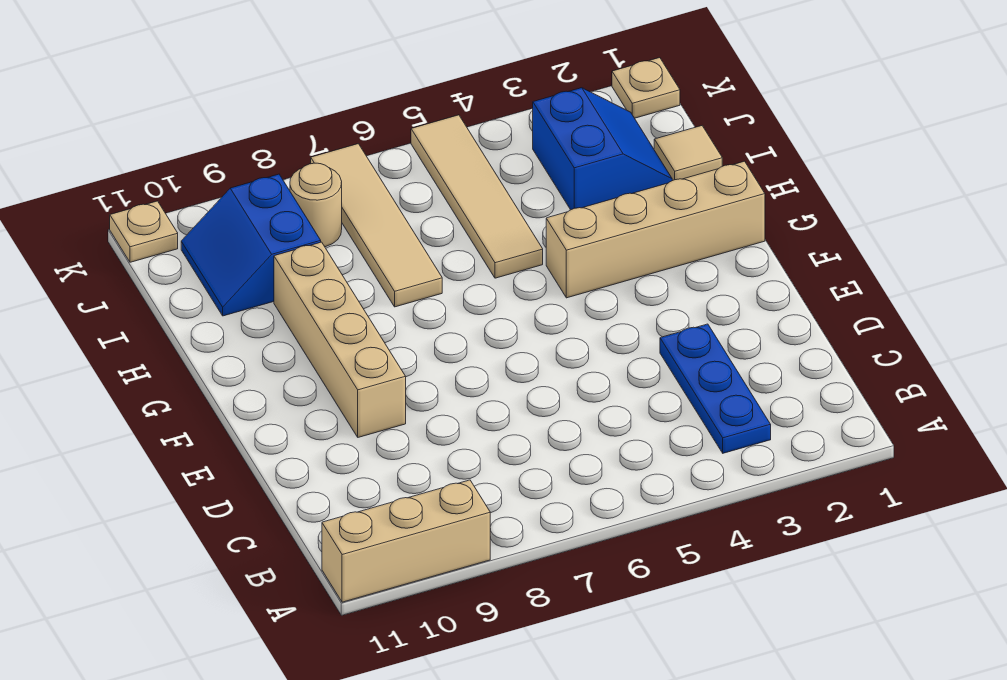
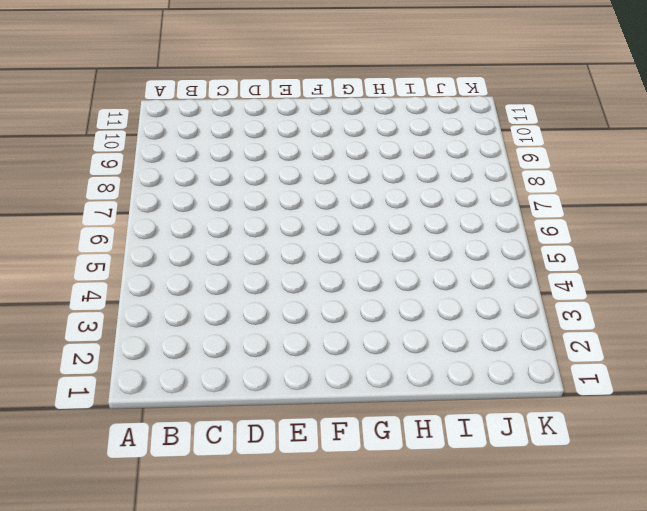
none -> tan 1x3 brick [322,480,490,602]
none -> blue 1x3 plate [660,324,771,453]
none -> tan 1x4 brick [274,242,406,437]

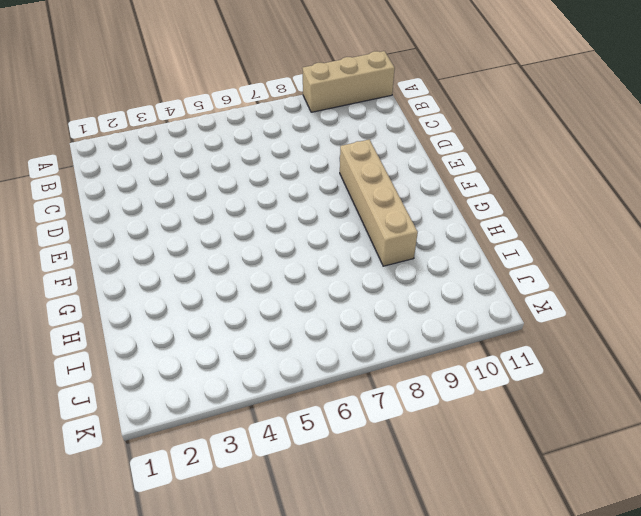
none -> blue 1x3 plate [660,324,771,453]
none -> tan 1x4 brick [546,161,765,298]
none -> tan 1x4 tile [411,115,543,278]

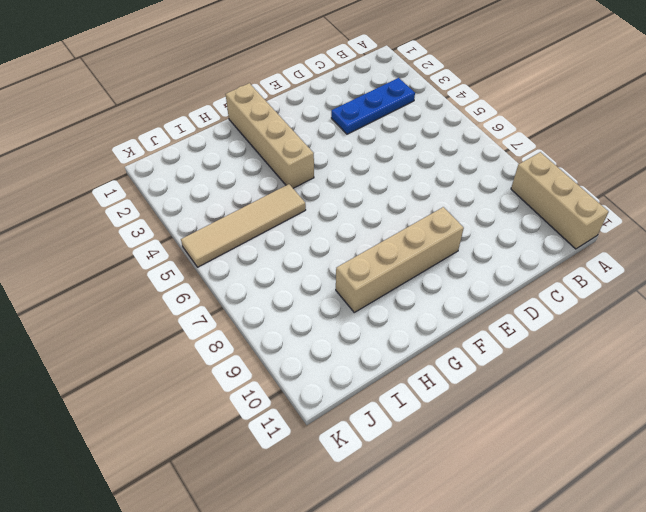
none -> tan 1x4 tile [311,144,442,307]
none -> tan 1x1 tile [654,126,722,181]
none -> blue 2x2 slope [533,88,672,210]

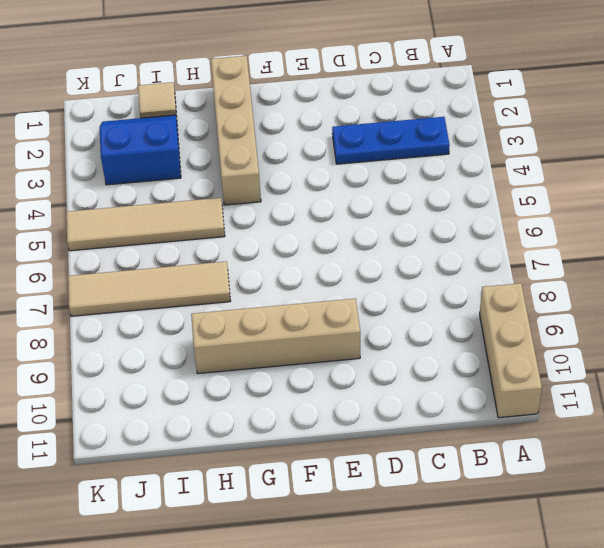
none -> blue 2x2 slope [181,174,321,316]
none -> tan 1x1 round brick [290,163,342,247]
none -> tan 1x1 plate [612,58,680,118]

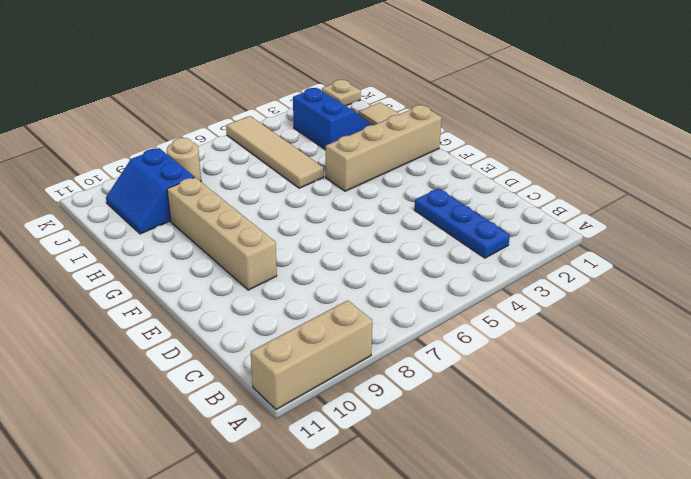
none -> tan 1x4 tile [311,144,442,307]
none -> tan 1x1 plate [110,201,178,262]

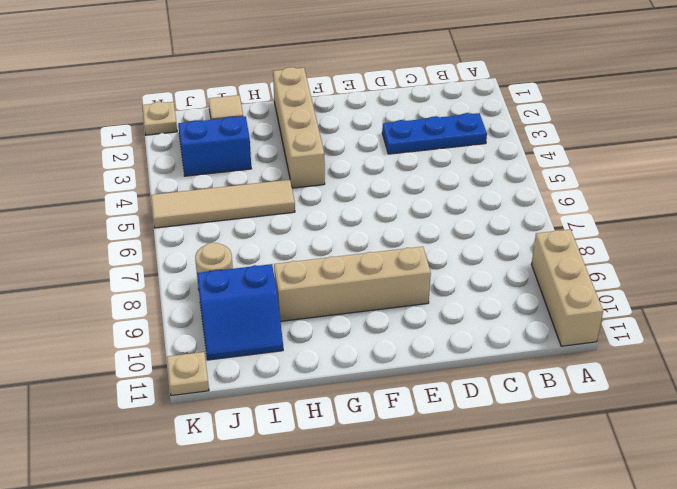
none -> tan 1x4 tile [311,144,442,307]

